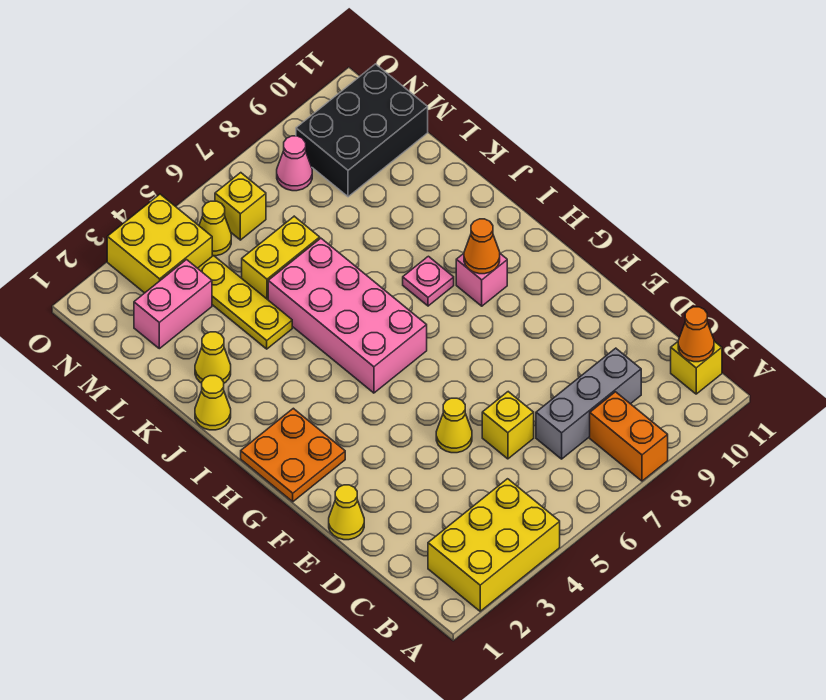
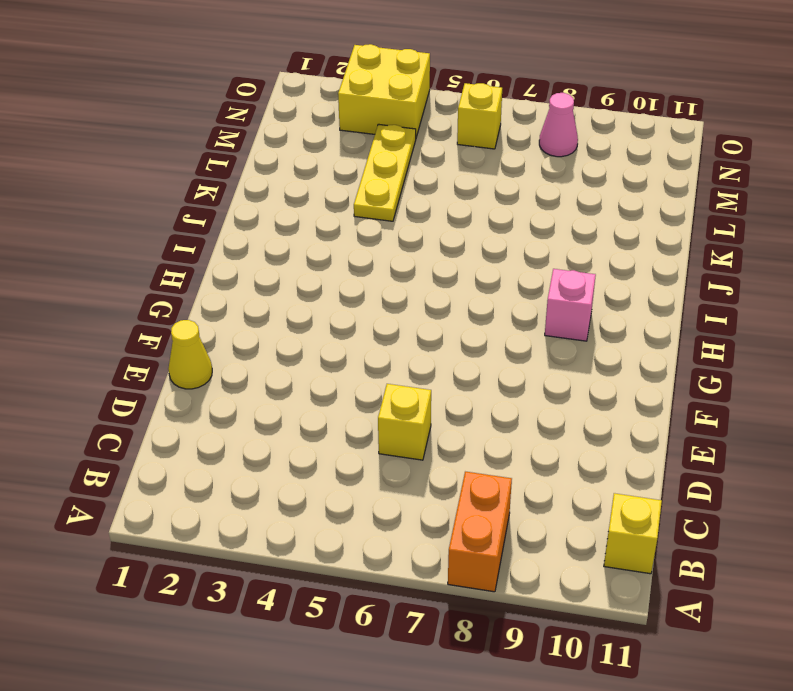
none -> yellow 2x3 brick [428,479,560,611]
none -> grey 1x3 brick [536,348,641,459]
none -> yellow 1x1 cone [436,398,472,453]

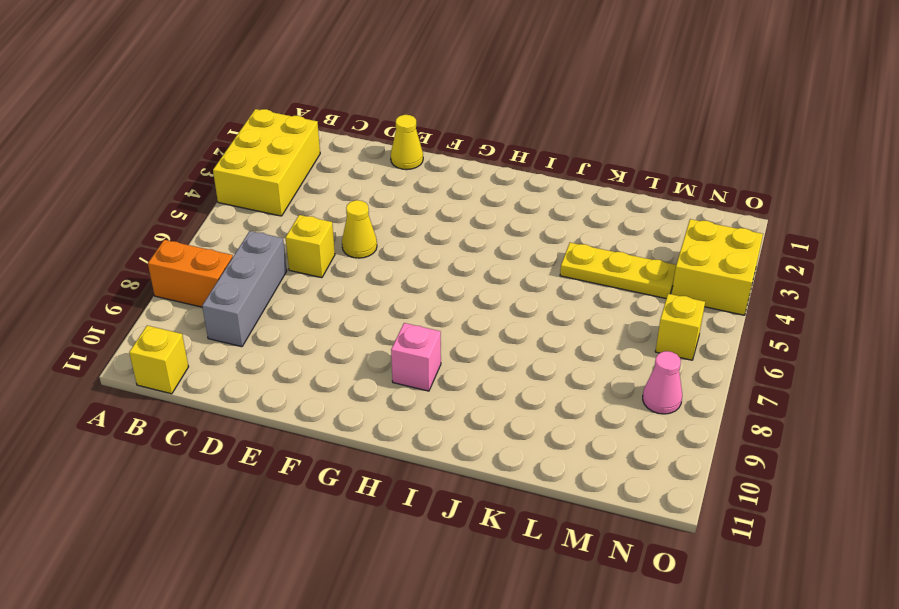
none -> orange 2x2 plate [241,408,345,502]
none -> pink 2x4 brick [268,238,427,393]
none -> pink 1x1 plate [403,256,454,306]

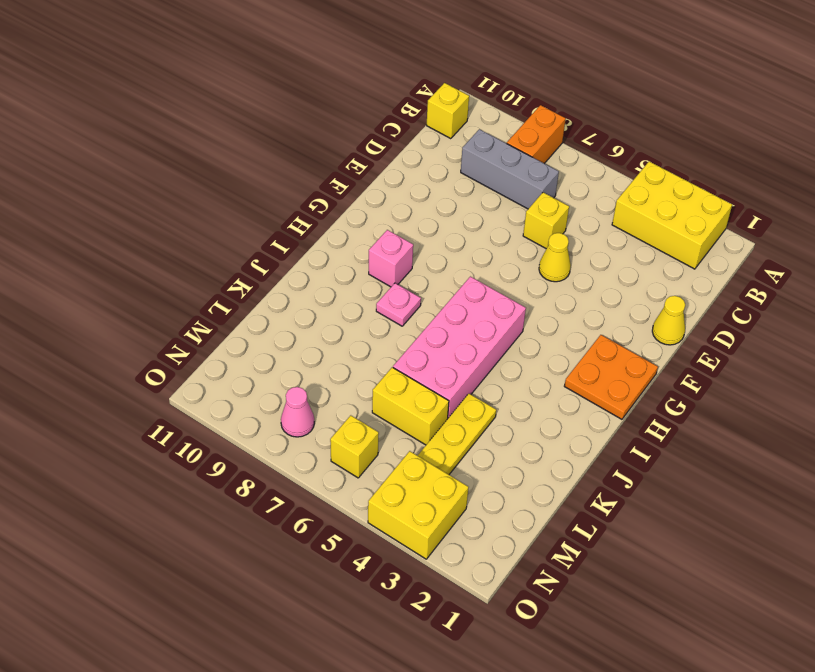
none -> yellow 1x1 cone [195,376,231,430]
none -> yellow 1x1 cone [195,332,231,383]
none -> pink 1x2 brick [134,260,212,349]

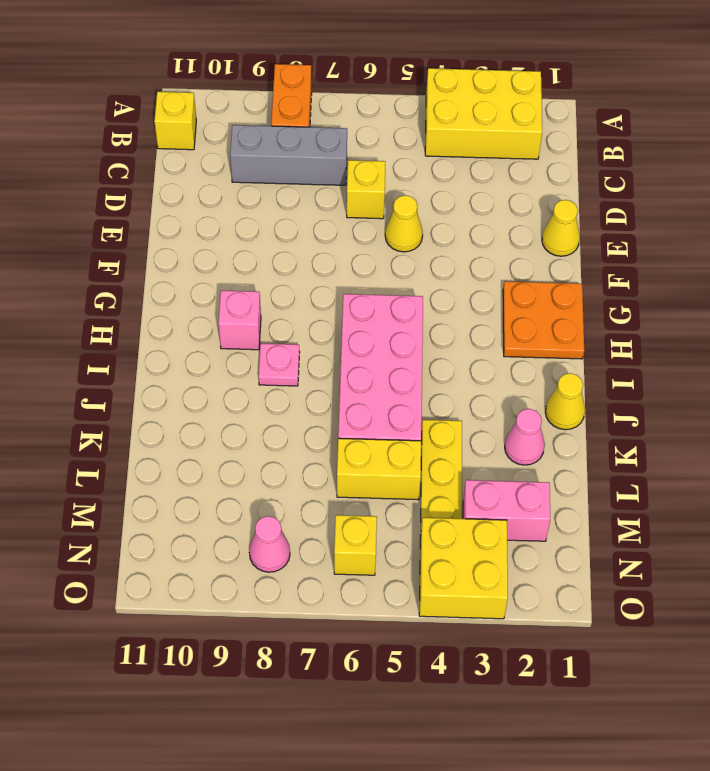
pink 1x1 cone [505,409,545,465] -> yellow 1x1 cone [195,332,231,383]
none -> black 2x3 brick [296,64,428,197]
none -> yellow 1x1 cone [199,201,231,256]
none -> orange 1x1 cone [678,307,714,362]

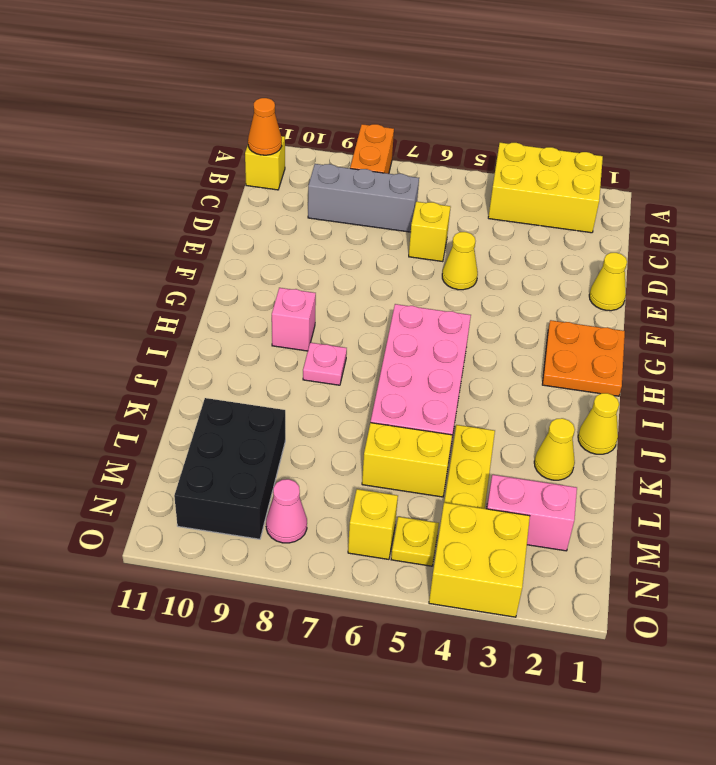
black 2x3 brick [174,398,285,539] -> black 2x3 brick turned to [296,64,428,197]
yellow 1x1 plate [391,517,439,566] -> yellow 1x1 cone [199,201,231,256]
none -> orange 1x1 cone [464,219,500,274]

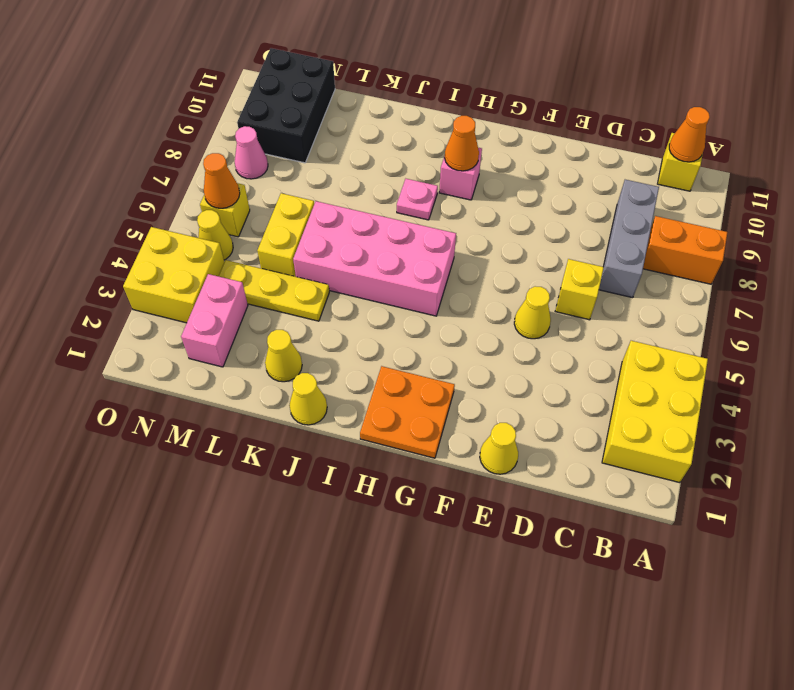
orange 1x1 cone [203,153,240,208] -> none

